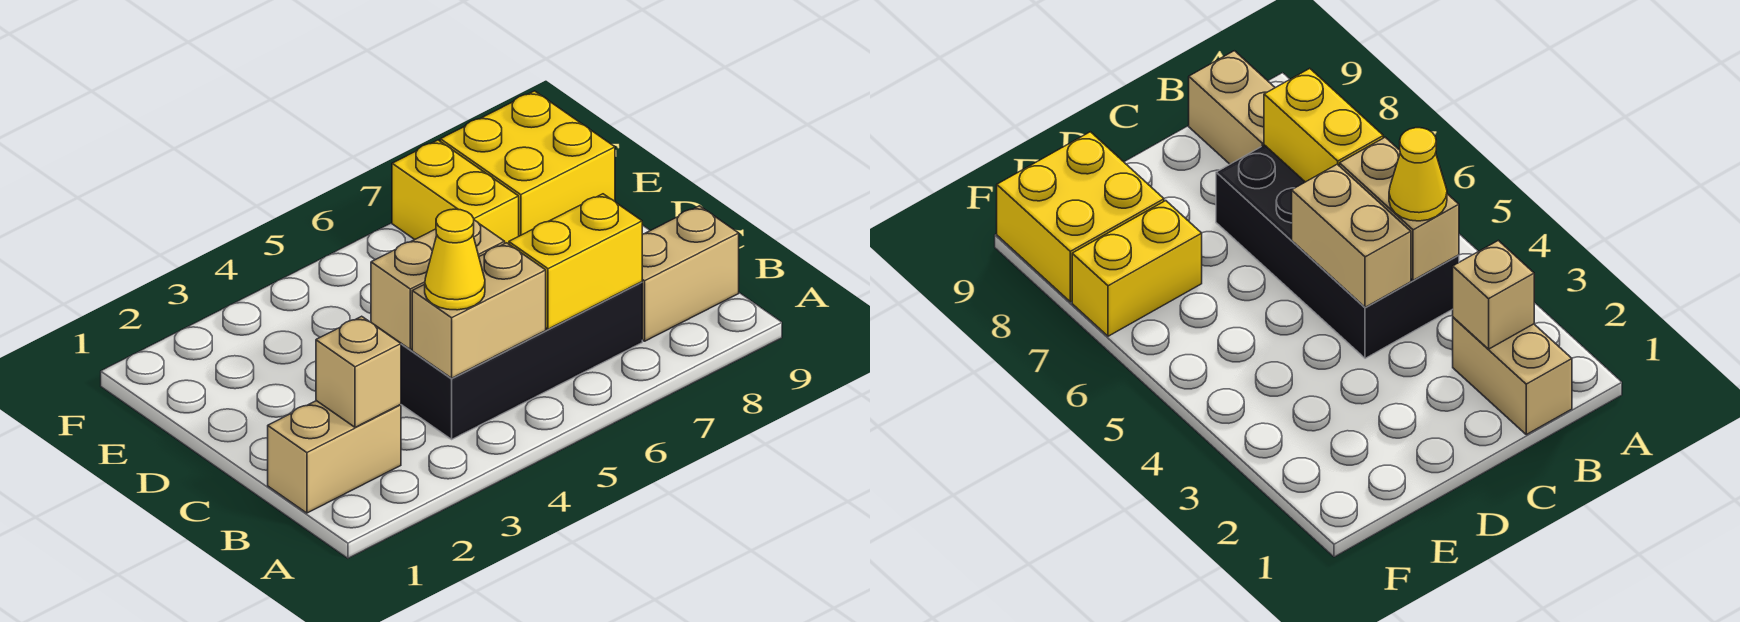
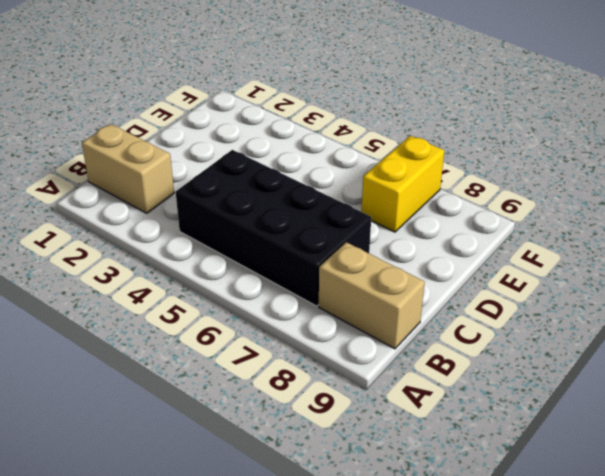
none -> yellow 2x2 brick [440,91,615,236]
none -> tan 1x1 brick [316,316,401,427]

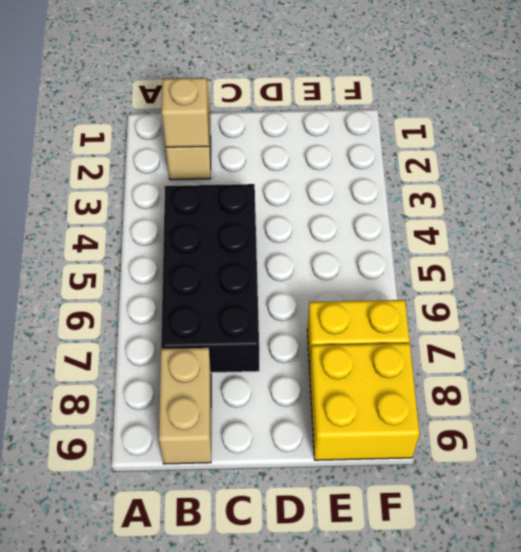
none -> tan 1x2 brick [412,243,546,378]
none -> yellow 1x2 brick [509,194,642,329]

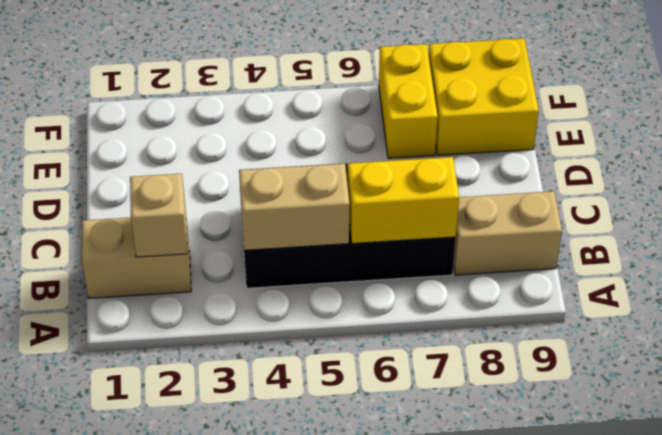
none -> tan 1x2 brick [371,220,505,350]
none -> yellow 1x1 cone [425,209,485,310]

